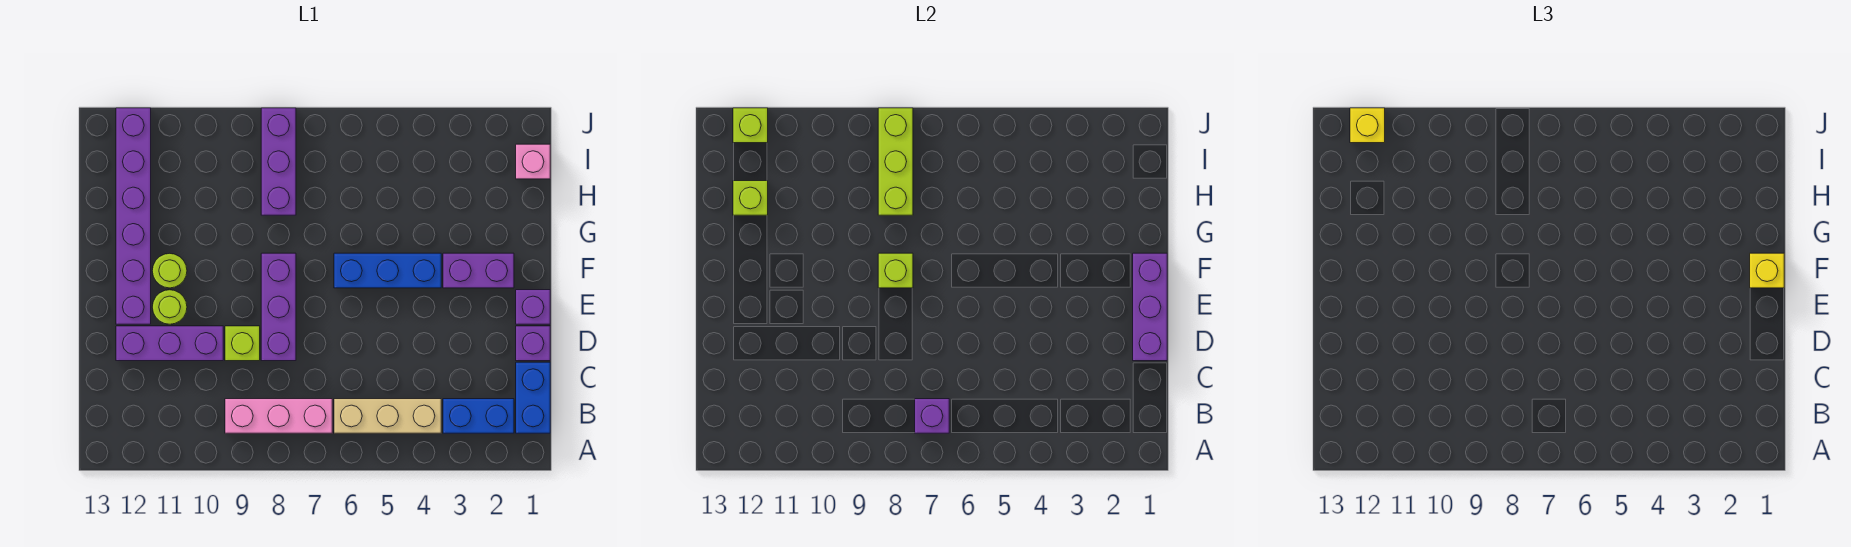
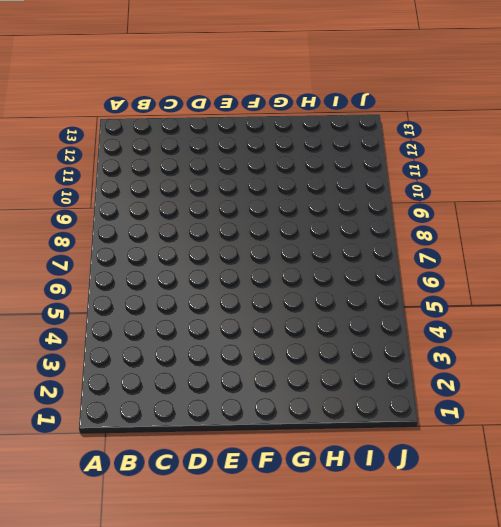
none -> blue 1x2 brick [516,362,550,433]
none -> blue 1x2 brick [443,399,514,433]
none -> tan 1x3 brick [334,399,441,433]

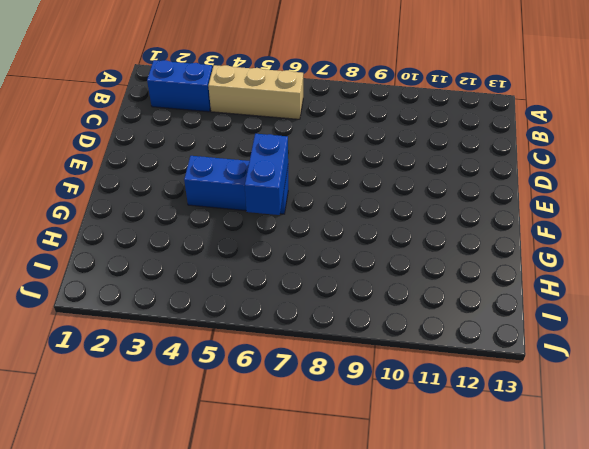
blue 1x2 brick [245,134,288,215] -> blue 1x2 brick moved to [516,362,550,433]
none -> pink 1x3 brick [225,399,332,433]
none -> purple 1x1 brick [516,326,550,361]
none -> purple 1x3 brick [261,253,296,361]

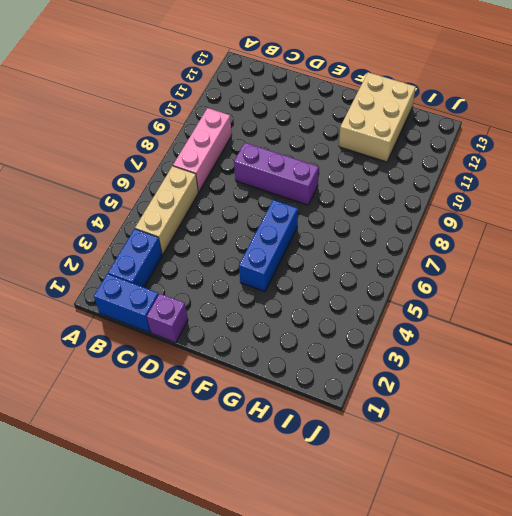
tan 2x3 brick [339,72,416,162] -> purple 1x6 brick [116,108,151,324]
none -> lime 1x1 brick [225,326,260,361]
none -> purple 1x3 brick [116,326,223,361]
none -> purple 1x1 brick [516,290,550,324]

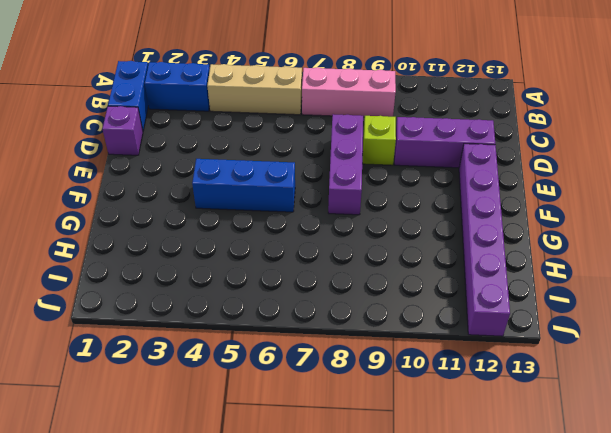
none -> purple 1x1 brick [516,290,550,324]
none -> lime 1x1 round brick [152,290,187,324]
none -> purple 1x2 brick [443,253,514,288]

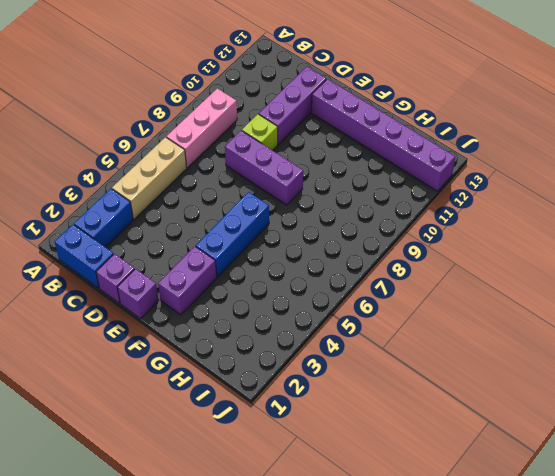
none -> lime 1x1 round brick [152,290,187,324]
none -> lime 1x1 round brick [152,253,187,288]
none -> purple 1x3 brick [261,108,296,215]

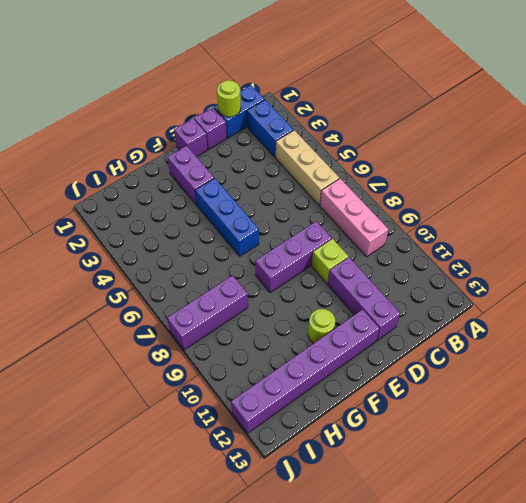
lime 1x1 round brick [217,80,241,117] -> lime 1x1 round brick moved to [152,290,187,324]
none -> pink 1x1 brick [516,144,550,179]
none -> purple 1x1 brick [915,399,949,433]
none -> purple 1x3 brick [1133,253,1167,361]

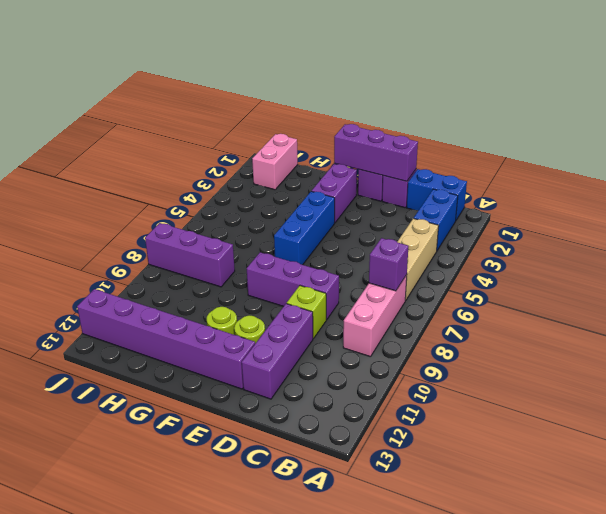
pink 1x2 brick [252,134,298,190] -> pink 1x1 brick [516,144,550,179]
none -> lime 1x1 brick [878,253,913,288]
none -> lime 1x3 brick [878,108,913,215]
none -> lime 1x1 brick [733,181,768,215]

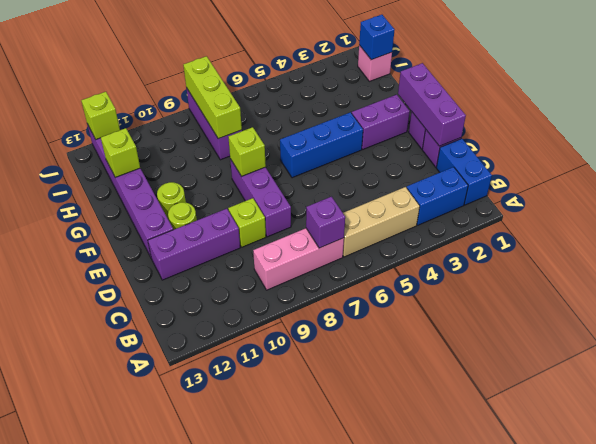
blue 1x1 brick [359,15,395,60] -> none
none -> yellow 1x1 brick [1750,253,1784,288]
none -> yellow 1x1 brick [1350,108,1385,143]

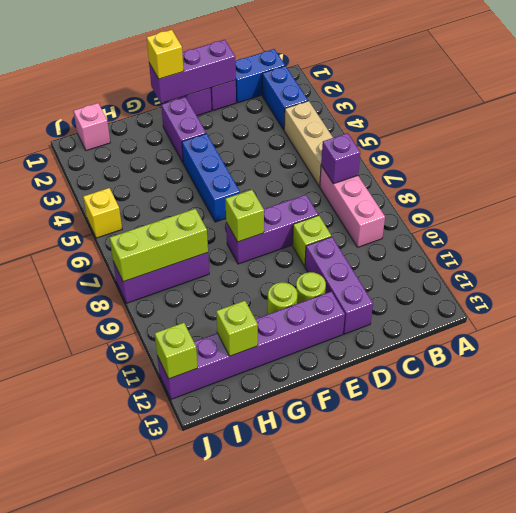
yellow 1x1 brick [83,188,122,238] -> yellow 1x1 brick moved to [1350,108,1385,143]

